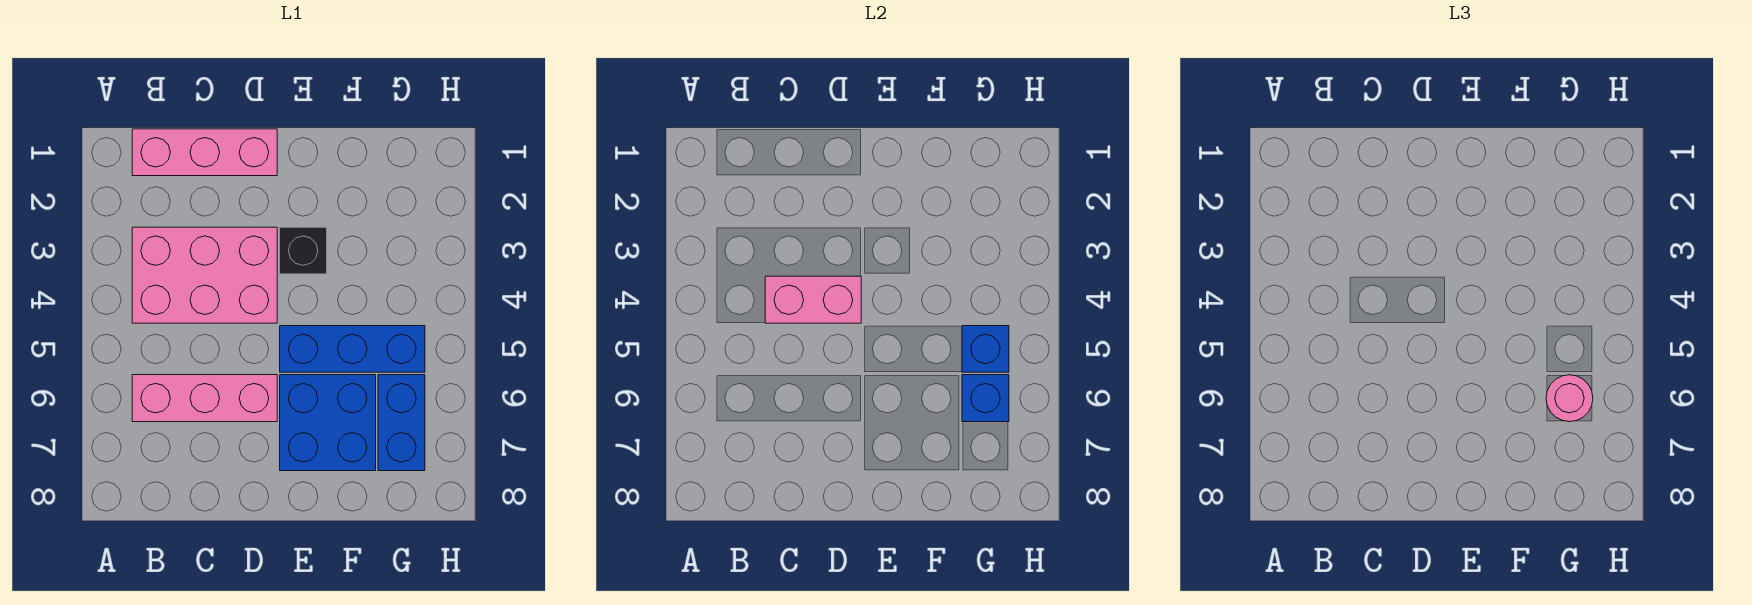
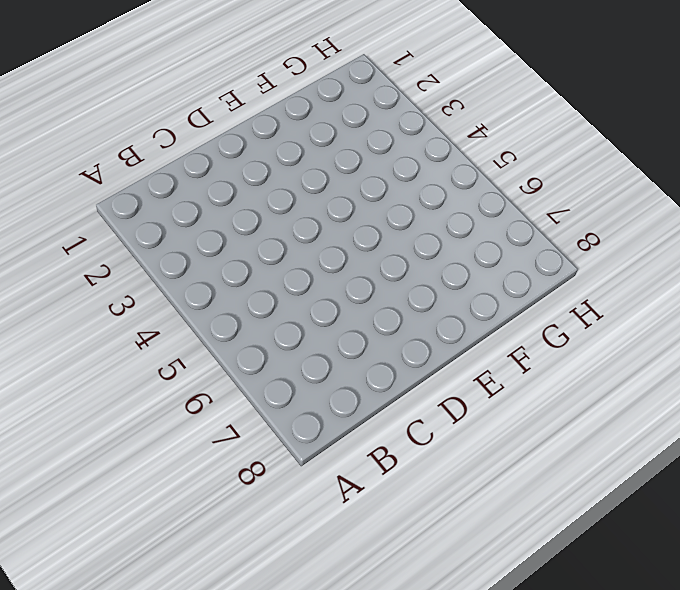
none -> pink 1x3 brick [132,129,277,176]
none -> pink 2x3 brick [132,227,277,323]

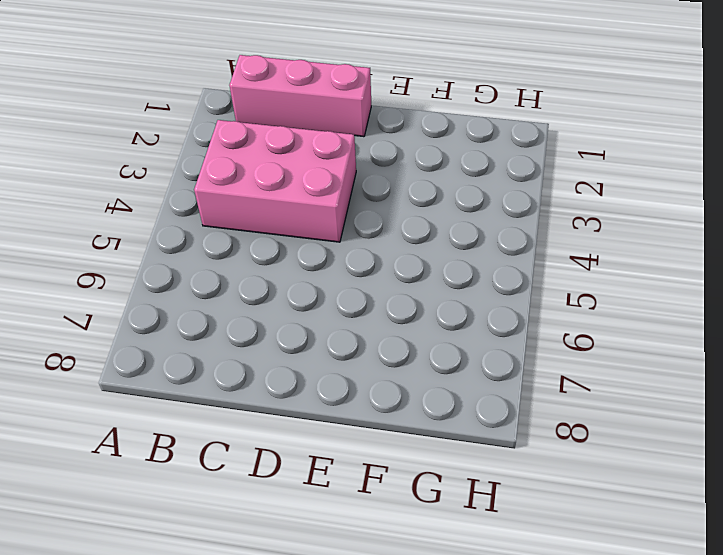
none -> pink 1x3 brick [132,375,277,422]
none -> black 1x1 brick [280,227,327,274]

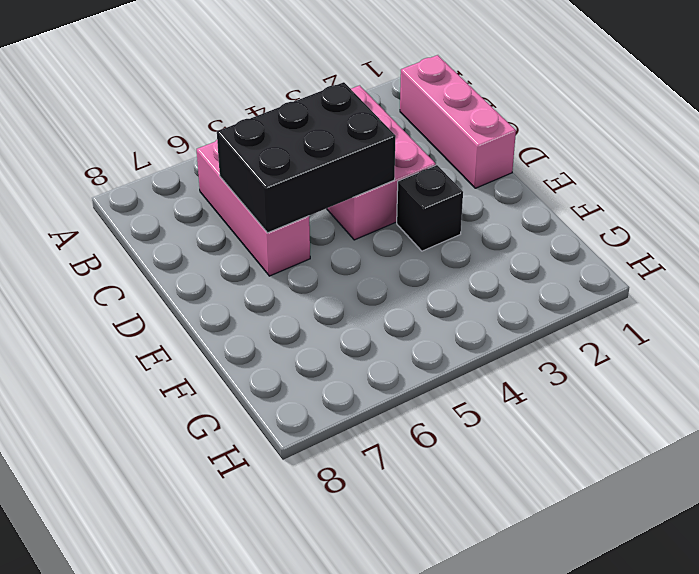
black 2x3 brick [217,82,396,233] -> pink 1x2 brick [765,276,861,323]
none -> blue 1x3 brick [280,326,425,372]
none -> blue 2x2 brick [280,375,376,471]

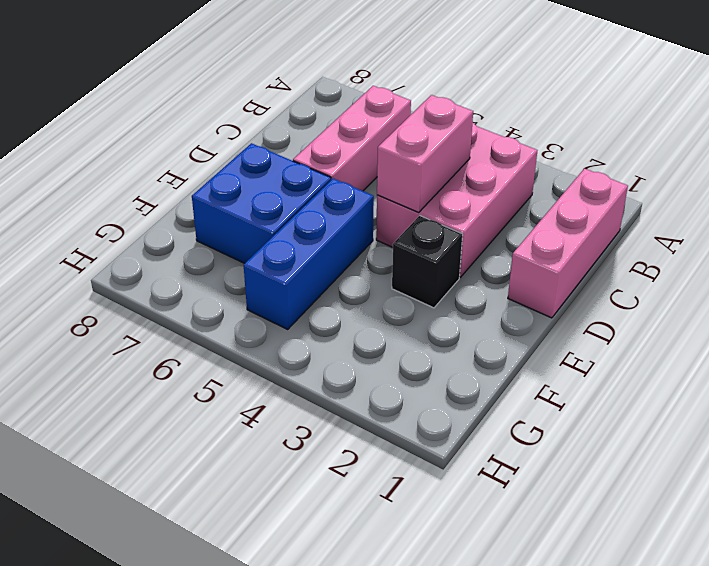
none -> blue 1x2 brick [378,375,425,471]
none -> blue 1x1 brick [962,326,1009,372]

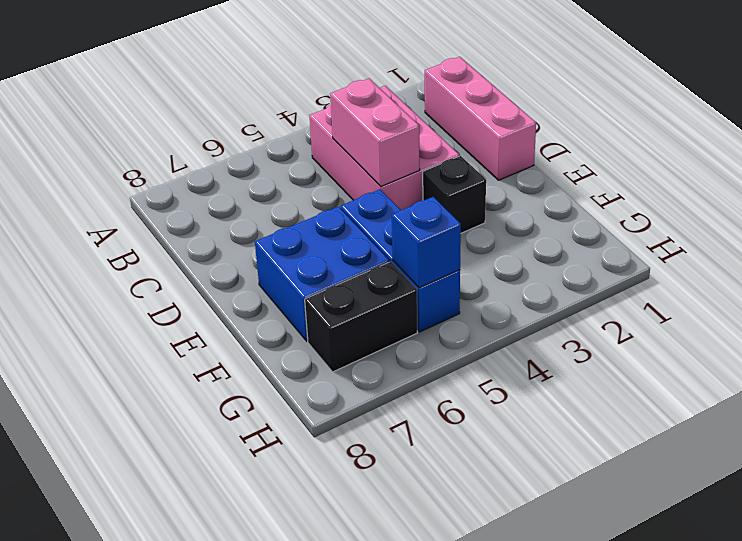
black 1x2 brick [305,262,417,372] -> blue 1x2 brick [378,375,425,471]
none -> pink 1x3 brick [132,375,277,422]
none -> blue 1x1 brick [962,375,1009,422]

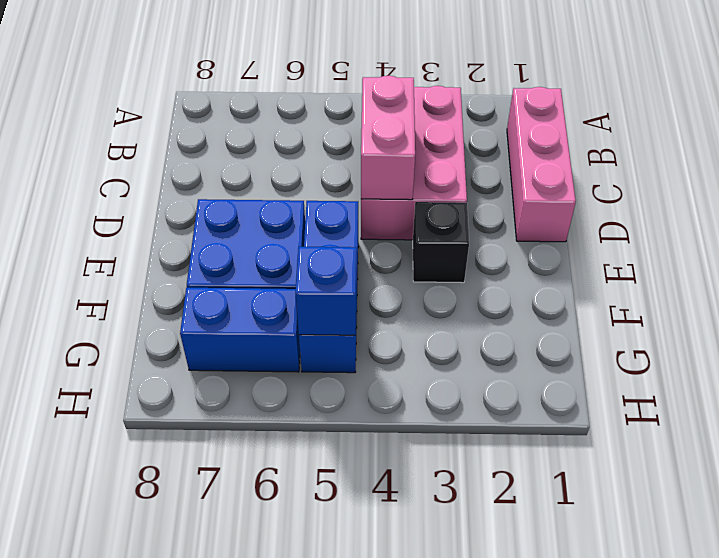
none -> pink 1x3 brick [132,375,277,422]
none -> blue 1x1 brick [962,375,1009,422]

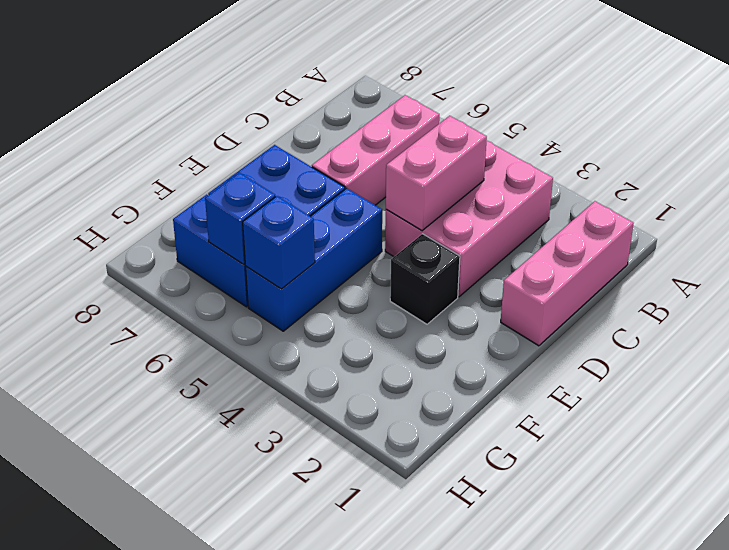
none -> pink 1x1 round brick [1546,375,1593,422]

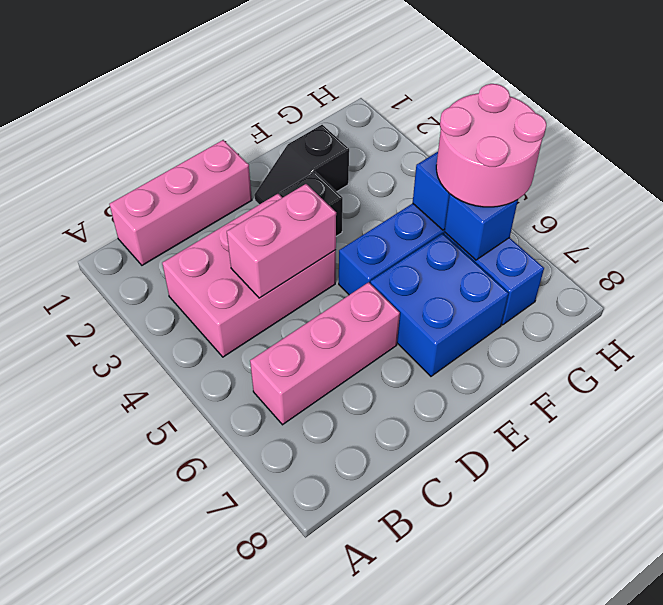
black 1x2 slope [254,125,349,204] -> none
pink 2x2 round brick [436,84,546,207] -> pink 1x1 round brick [1546,375,1593,422]

